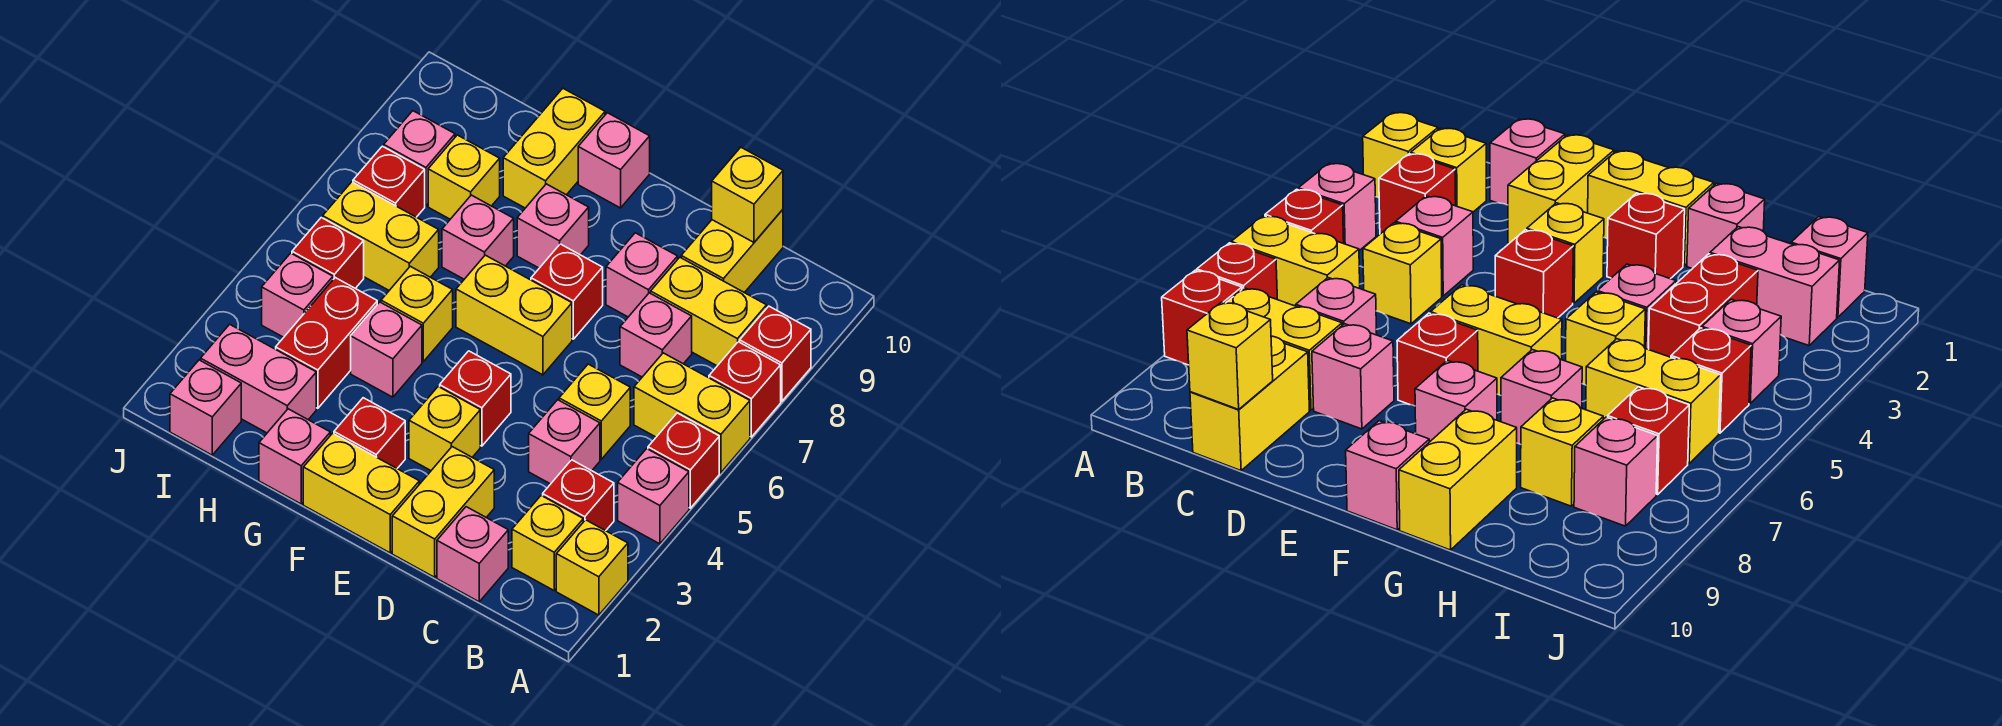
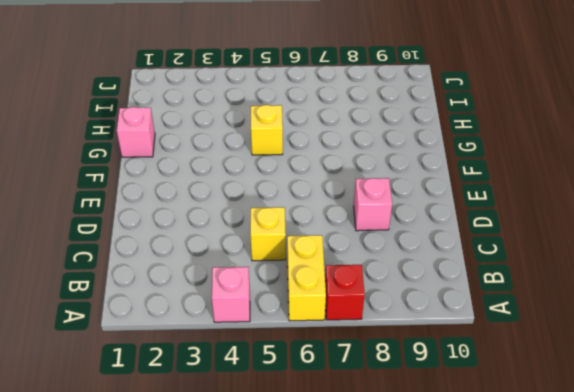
none -> yellow 1x1 brick [556,520,628,615]
none -> red 1x1 brick [648,413,719,508]
none -> red 1x1 brick [740,306,811,401]
none -> yellow 1x1 brick [512,496,583,590]

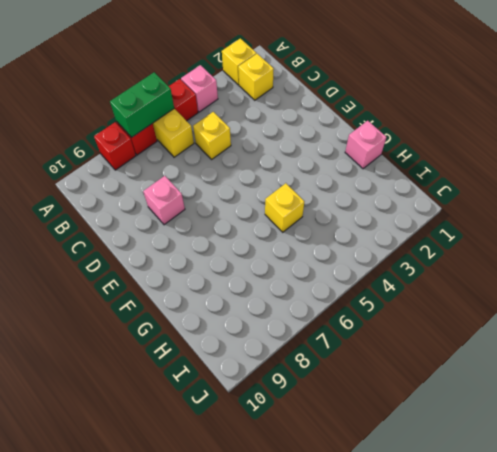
green 1x2 brick [110,72,174,137] -> none
none -> red 1x1 brick [543,460,614,531]
none -> yellow 1x2 brick [651,257,767,366]
none -> pink 1x1 brick [437,507,508,602]
none -> pink 1x1 brick [529,400,600,484]

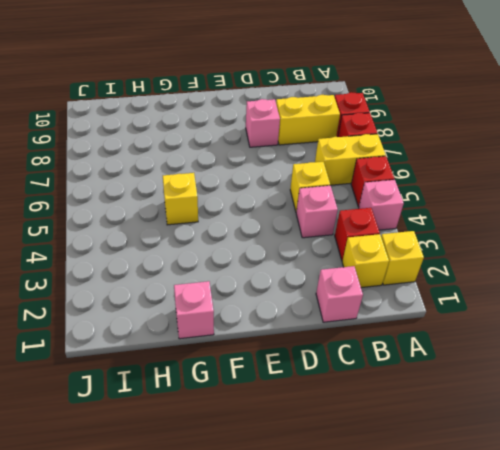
none -> pink 1x1 brick [620,293,692,377]
none -> yellow 1x2 brick [681,210,783,293]
none -> yellow 1x2 brick [392,447,494,577]
none -> yellow 1x2 brick [303,433,419,553]

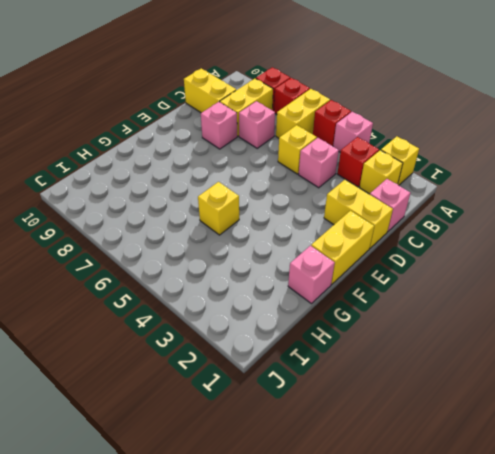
none -> yellow 1x1 brick [409,387,480,470]
none -> red 1x1 brick [440,351,511,446]
none -> yellow 1x2 brick [456,255,572,375]
none -> red 1x1 brick [531,244,603,339]

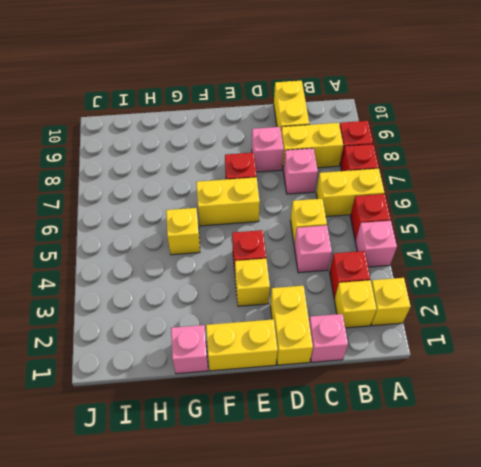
none -> red 1x1 brick [334,398,405,468]
none -> pink 1x1 brick [517,184,589,268]
none -> pink 1x1 brick [578,113,650,208]
none -> pink 1x1 brick [351,302,422,397]

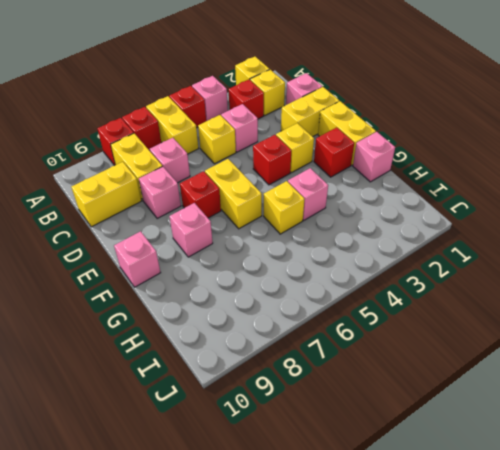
none -> pink 1x1 brick [442,195,514,279]
none -> yellow 1x2 brick [503,89,605,208]
none -> pink 1x2 brick [201,324,316,433]
none -> red 1x2 brick [276,278,377,408]

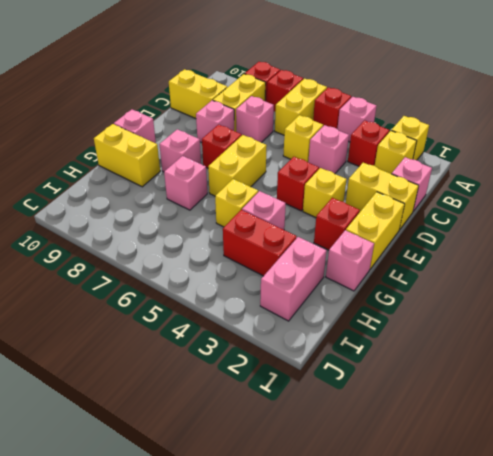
none -> yellow 1x2 brick [323,182,439,290]
none -> yellow 1x1 brick [428,135,500,219]
none -> pink 1x1 brick [170,360,241,455]
none -> pink 1x1 brick [262,253,333,337]

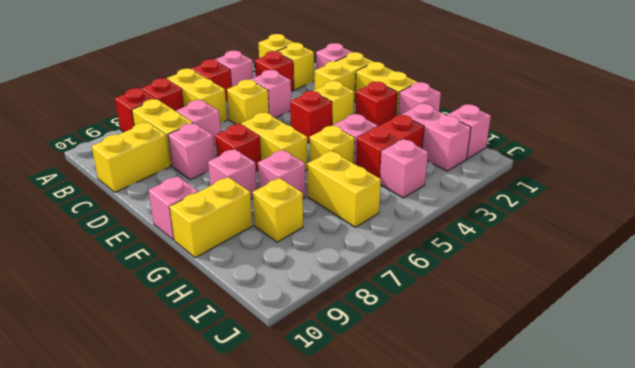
none -> red 1x1 brick [292,218,364,288]
none -> red 1x1 brick [353,146,425,217]
none -> pink 1x1 brick [384,111,455,206]
none -> yellow 1x1 brick [712,147,783,242]

